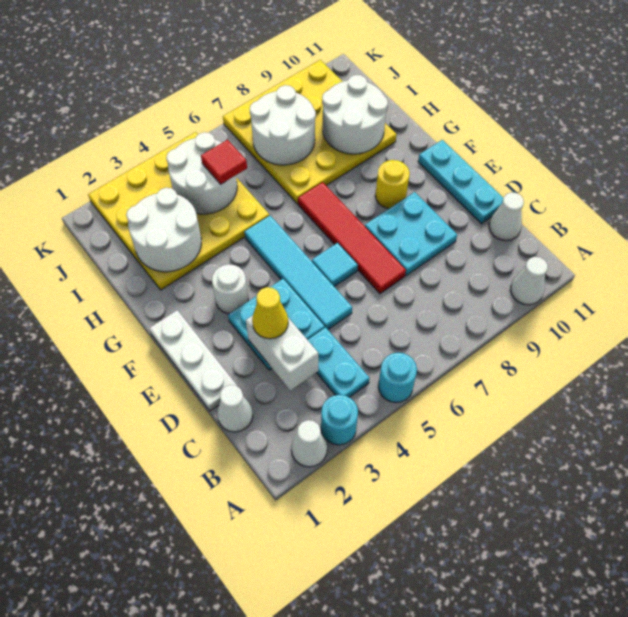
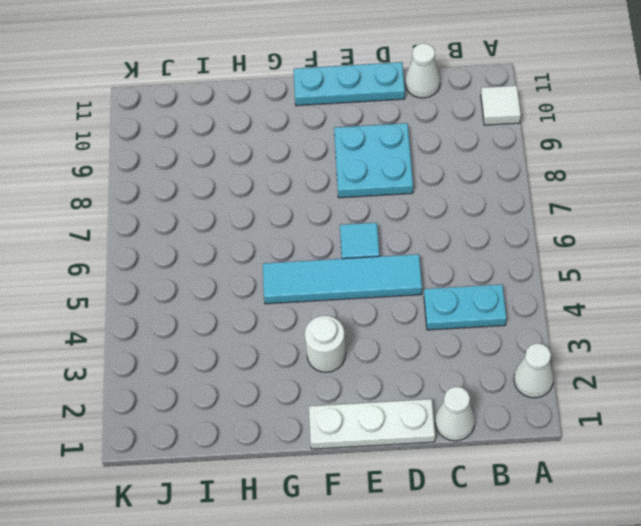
white 1x1 tile [481,86,521,125] -> white 1x1 cone [510,257,548,305]
none -> cyan 1x1 round brick [321,395,358,445]
none -> cyan 1x1 round brick [378,353,417,403]
none -> cyan 2x2 plate [228,279,325,370]

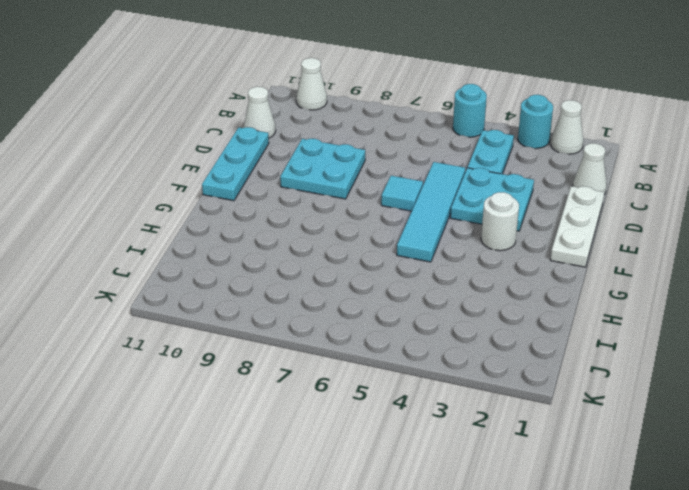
none -> red 1x4 tile [298,182,406,294]
none -> yellow 1x1 round brick [375,160,410,208]
none -> yellow 4x4 plate [88,132,269,290]

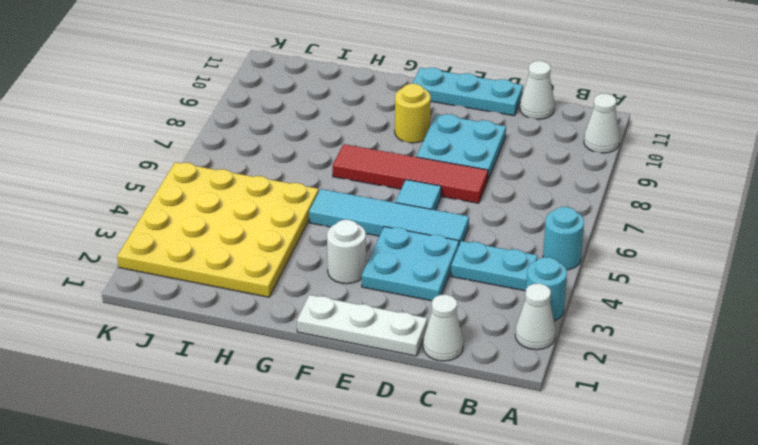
none -> yellow 4x4 plate [223,60,397,204]
none -> white 1x2 brick [246,315,318,391]
none -> white 2x2 round brick [126,188,201,272]

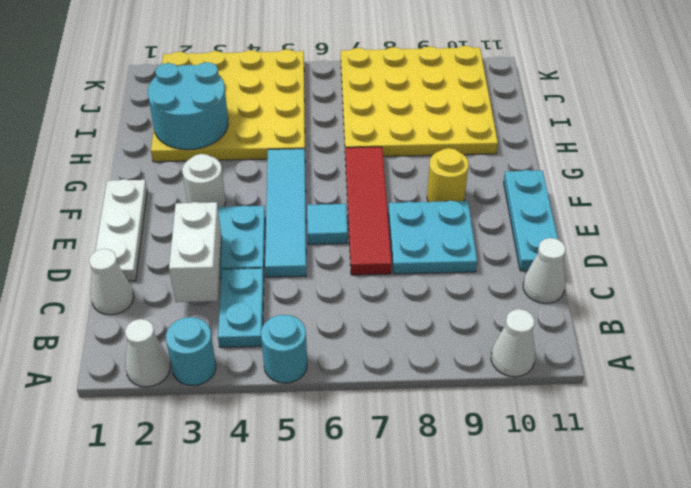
cyan 2x2 round brick [148,62,228,150] -> white 2x2 round brick [126,188,201,272]
none -> white 2x2 round brick [322,75,388,154]
none -> white 2x2 round brick [166,132,237,214]
none -> white 2x2 round brick [250,85,316,165]

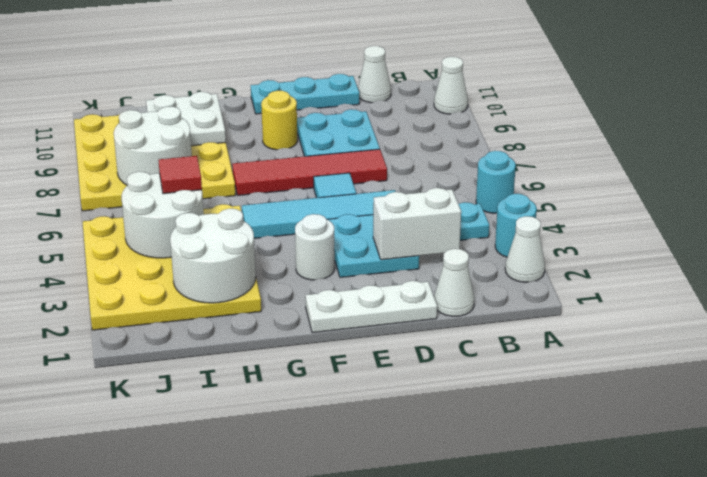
white 2x2 plate [146,92,226,146] -> white 2x2 round brick [322,75,388,154]
none -> yellow 1x1 cone [252,287,288,339]

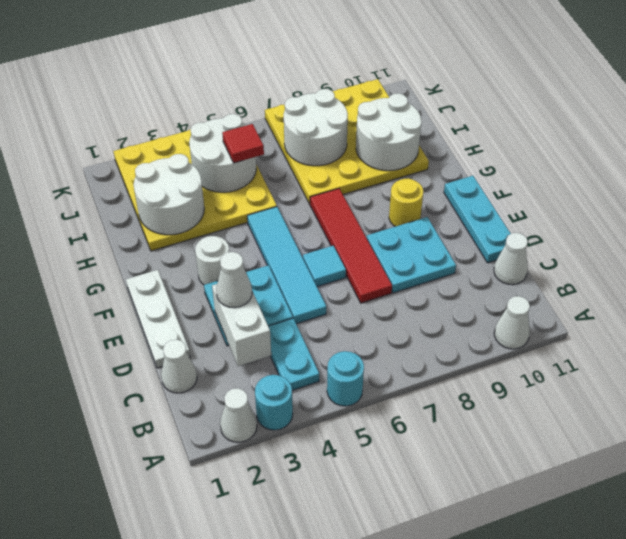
white 1x1 cone [216,252,252,308] -> yellow 1x1 cone [252,287,288,339]

